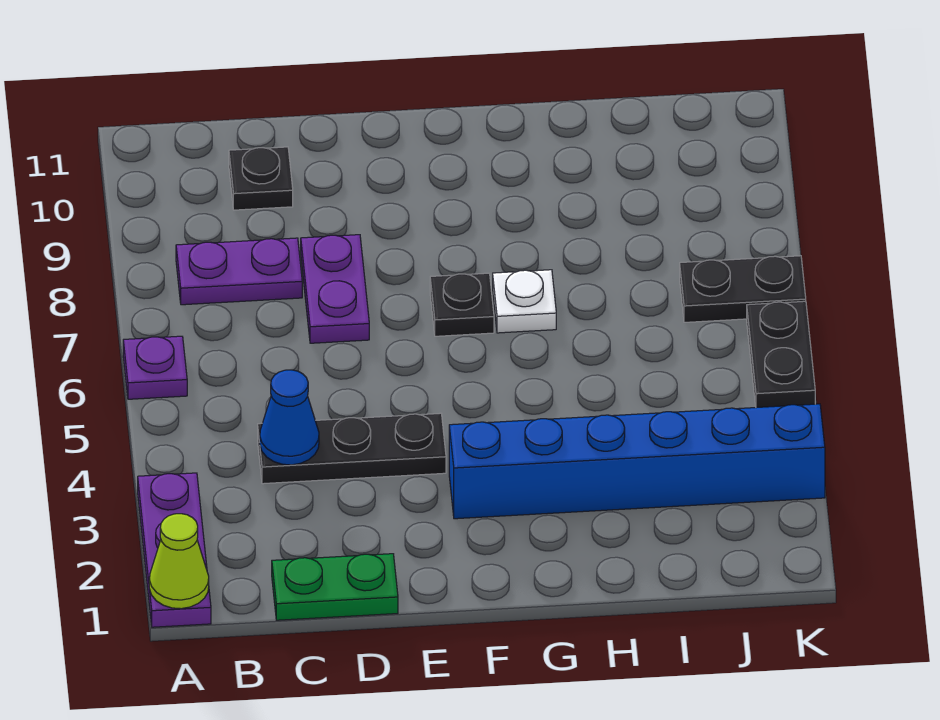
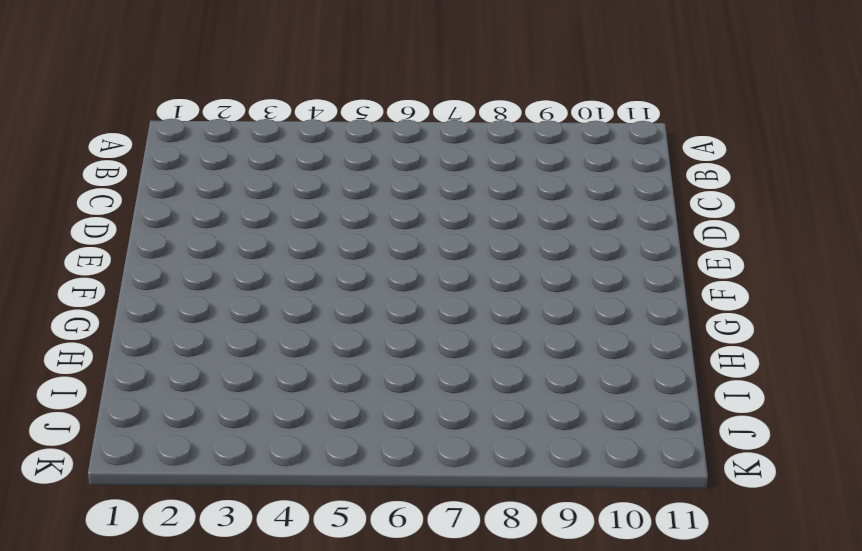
none -> purple 1x3 plate [138,473,211,627]
none -> purple 1x1 plate [123,336,187,399]
none -> purple 1x2 plate [176,238,302,305]

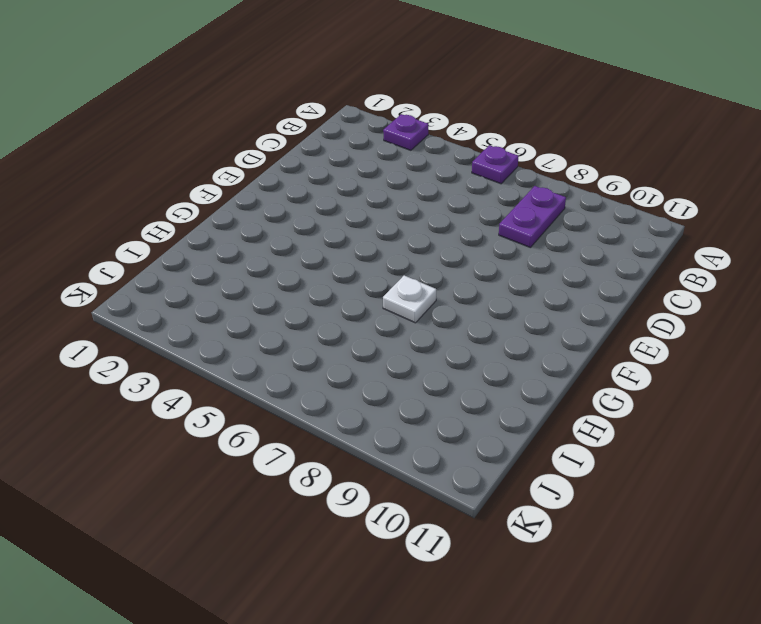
purple 1x1 plate [383,114,428,150] -> purple 1x3 plate [138,473,211,627]
none -> green 1x2 plate [272,554,398,620]
none -> black 1x3 plate [258,413,446,484]
none -> black 1x1 plate [229,147,293,210]

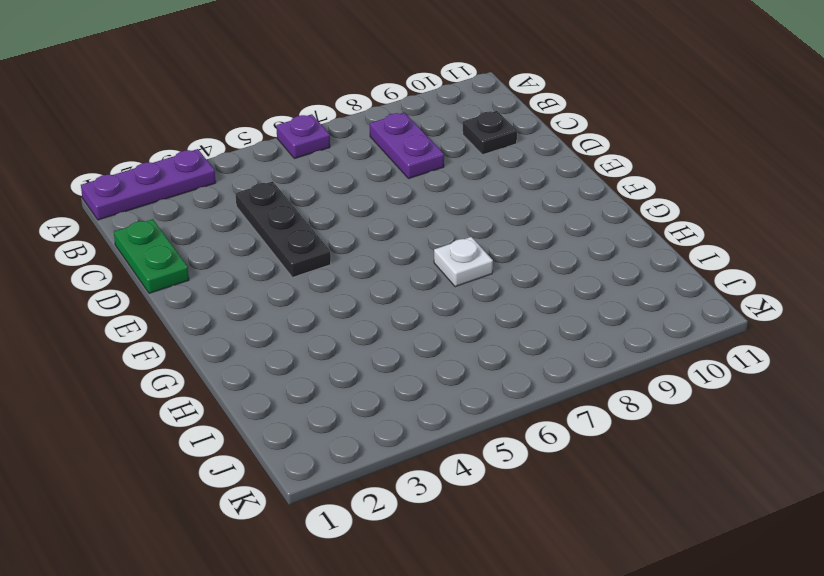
none -> purple 1x2 plate [301,235,369,343]
none -> blue 1x6 brick [449,404,825,519]
none -> black 1x1 plate [430,273,494,336]

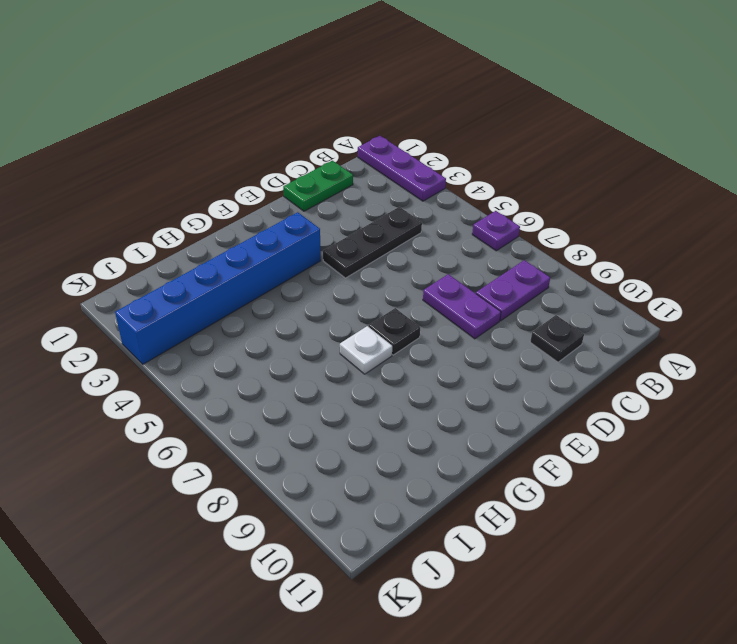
none -> black 1x2 plate [680,256,806,322]
none -> black 1x2 plate [747,301,815,408]
none -> lime 1x1 cone [149,514,209,609]

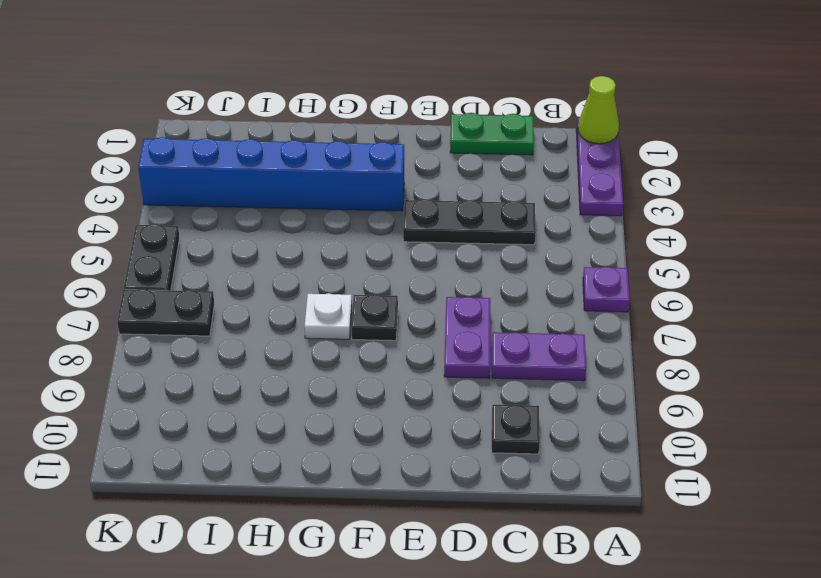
none -> blue 1x1 cone [260,370,319,465]

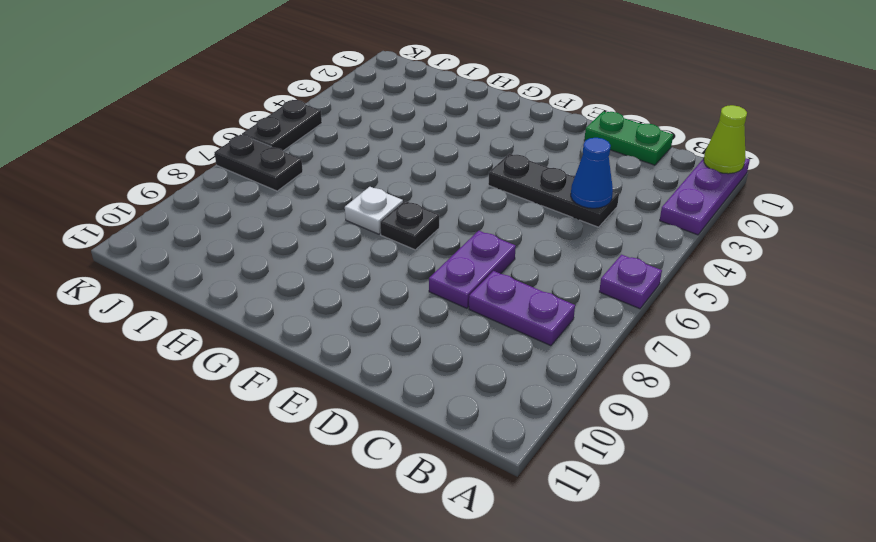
none -> black 1x1 plate [229,147,293,210]
none -> blue 1x6 brick [449,404,825,519]

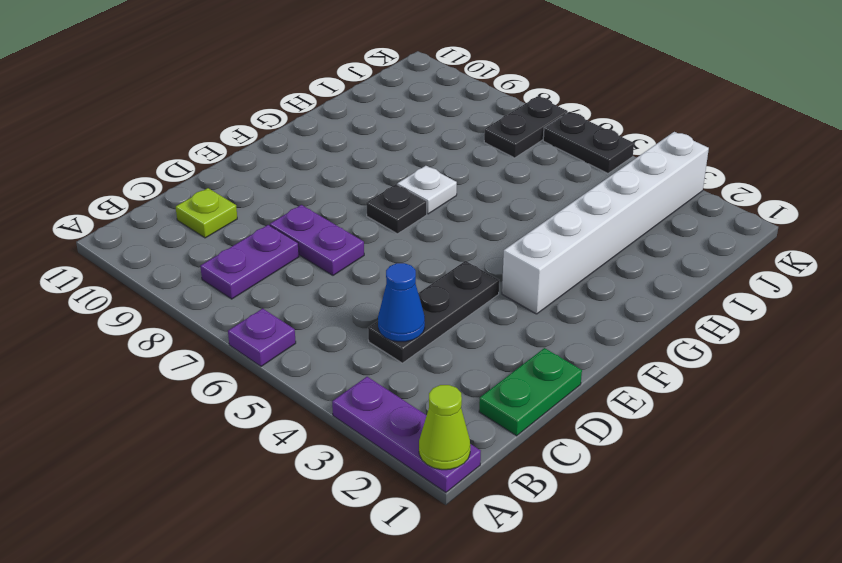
lime 1x1 plate [176,188,237,238] -> black 1x1 plate [229,147,293,210]
white 1x6 brick [502,132,709,314] -> blue 1x6 brick [449,404,825,519]

